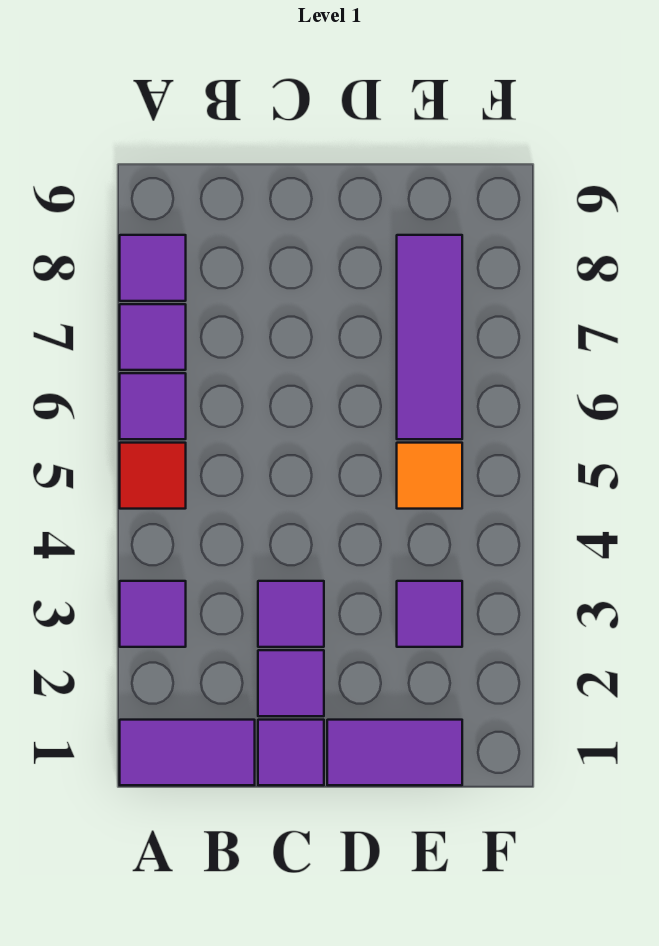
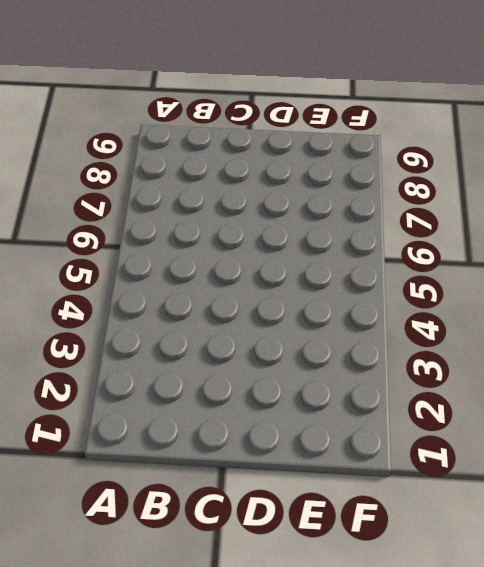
none -> purple 1x2 tile [120,720,255,785]
none -> purple 1x1 tile [120,581,186,647]
none -> red 1x1 tile [120,443,186,509]

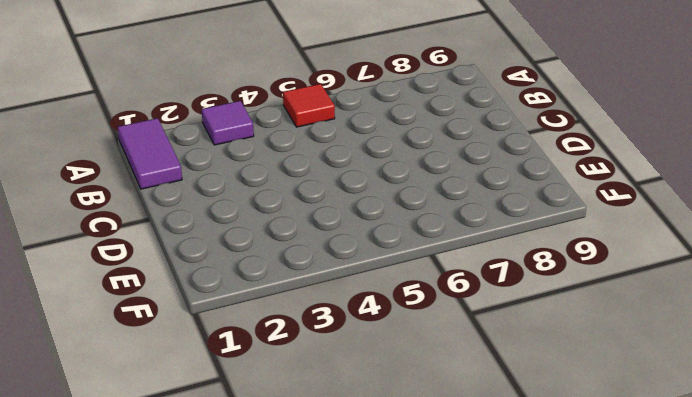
none -> purple 1x1 tile [120,373,186,439]
none -> purple 1x1 tile [120,304,186,370]
none -> purple 1x1 tile [120,235,186,301]

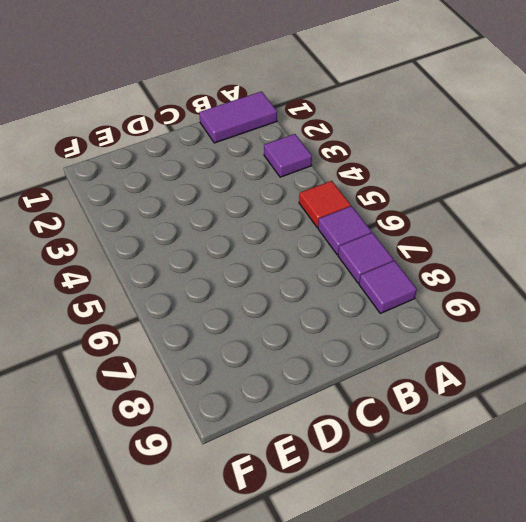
none -> purple 1x1 tile [258,720,324,785]
none -> purple 1x1 tile [258,650,324,716]
none -> purple 1x1 tile [258,581,324,647]

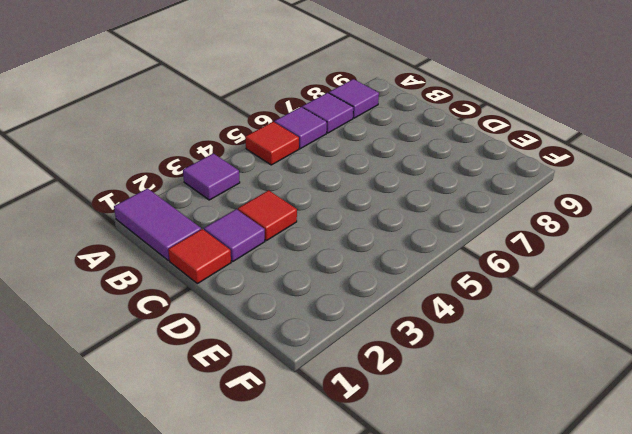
red 1x1 tile [168,229,231,284] -> purple 1x1 tile [258,720,324,785]
red 1x1 tile [238,190,297,241] -> purple 1x1 tile [258,581,324,647]
none -> purple 1x2 tile [327,720,462,785]
none -> purple 1x1 tile [397,581,462,647]
none -> orange 1x1 tile [397,443,462,509]

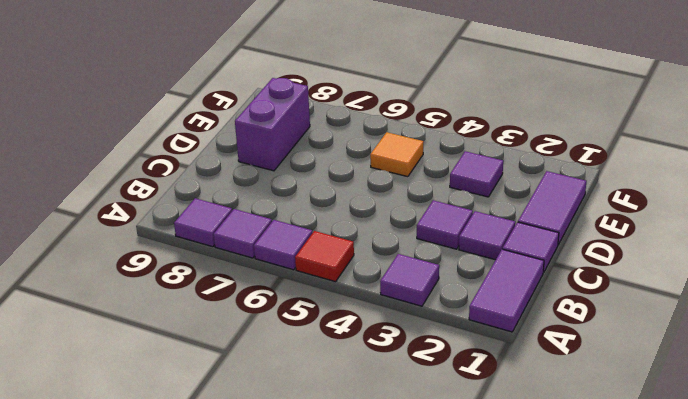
purple 1x2 brick [235,78,310,171] -> purple 1x3 tile [397,235,462,439]

